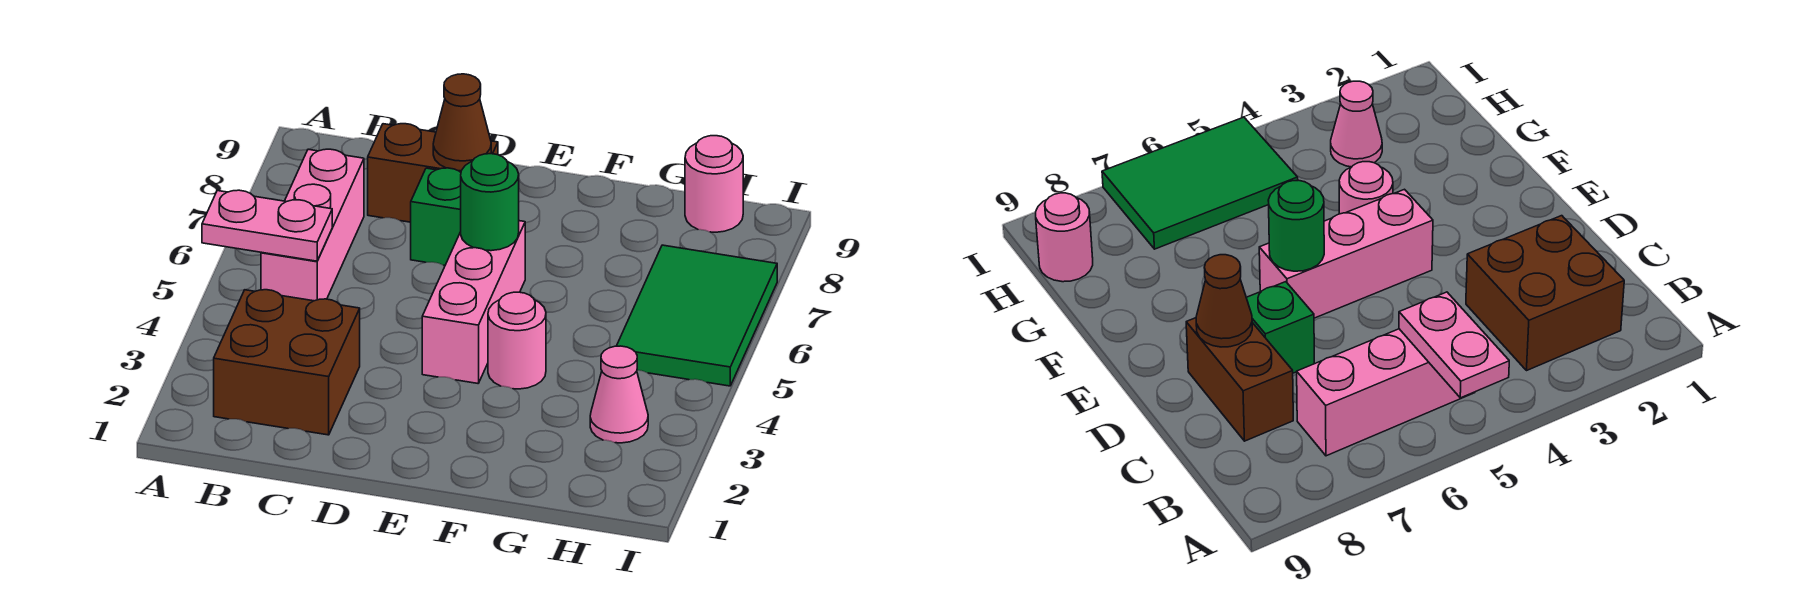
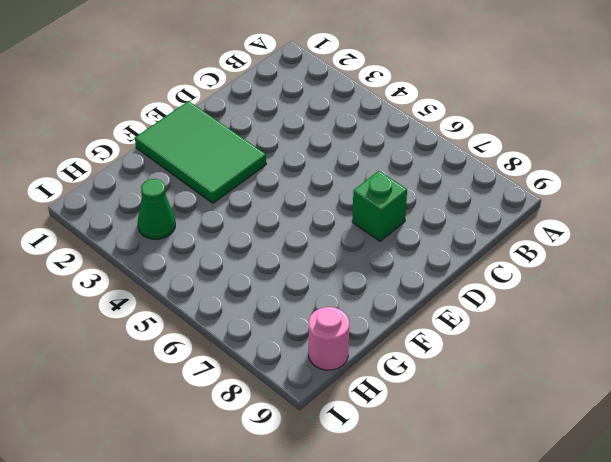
green 2x3 tile [135,101,266,203] -> green 2x3 tile moved to [617,245,777,386]
green 1x1 cone [138,179,175,239] -> pink 1x1 cone [590,346,648,443]
none -> brown 2x2 brick [214,290,360,435]
none -> pink 1x3 brick [261,149,364,301]
none -> brown 1x2 brick [368,124,498,222]

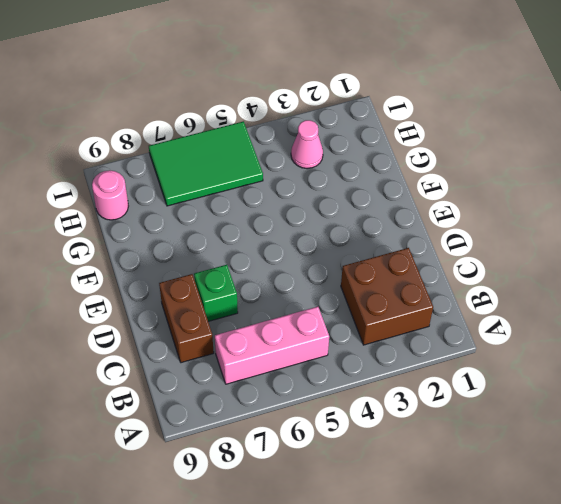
none -> pink 1x3 brick [422,221,525,383]
none -> pink 1x1 round brick [488,292,546,389]
none -> pink 1x2 plate [202,190,332,261]

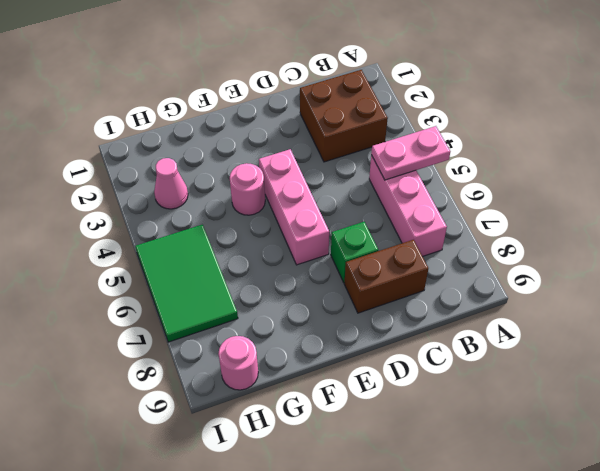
none -> brown 1x1 cone [433,74,491,171]
none -> green 1x1 round brick [461,154,519,251]

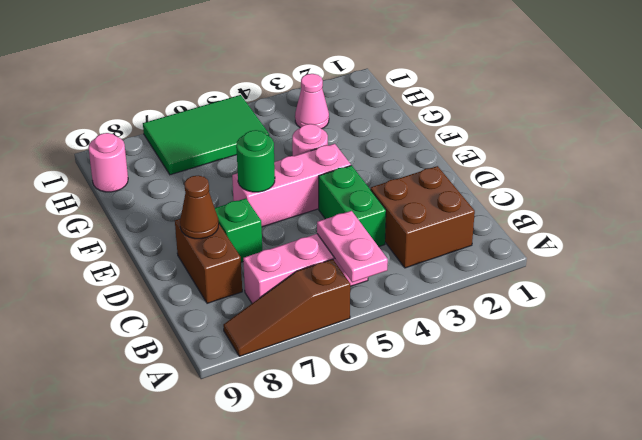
brown 1x3 slope [223,259,350,356] -> none
green 1x2 brick [319,166,386,247] -> none

